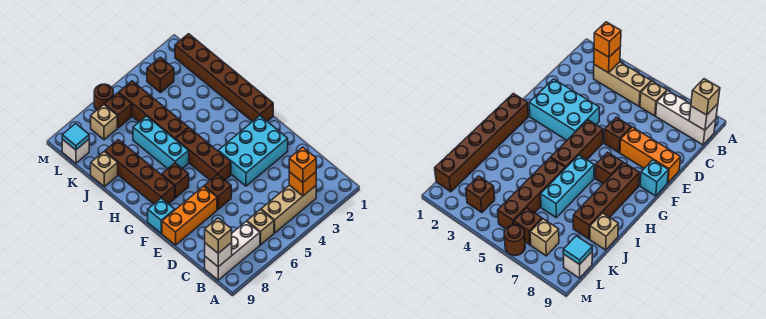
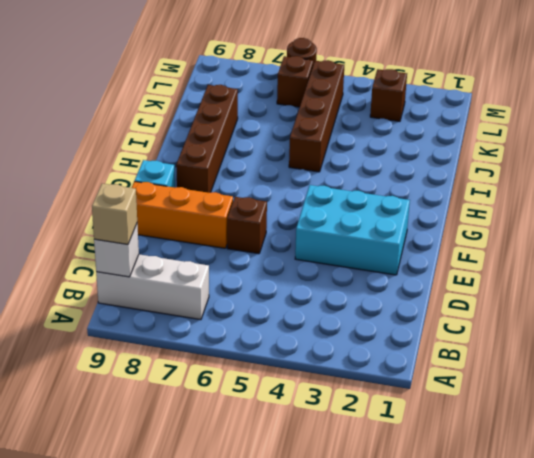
none -> tan 1x3 brick [261,185,316,233]
none -> tan 1x1 brick [247,210,274,245]
none -> brown 1x3 brick [176,128,231,180]

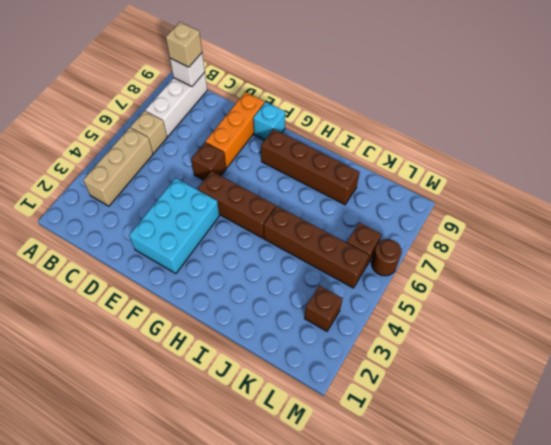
none -> brown 1x6 brick [175,34,273,122]
none -> brown 1x1 brick [162,163,189,198]
none -> cyan 1x3 brick [133,116,189,169]

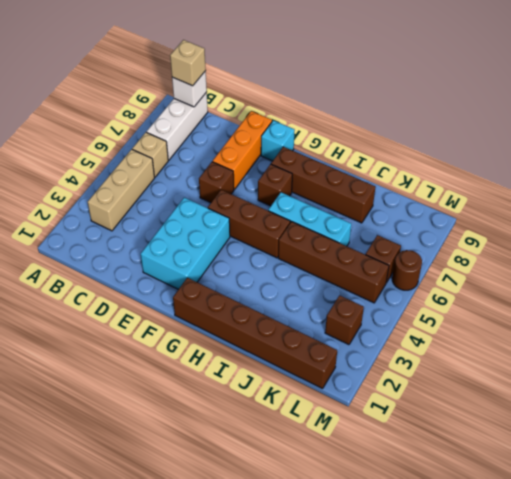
none -> tan 1x1 brick [91,152,118,187]
none -> tan 1x1 brick [91,105,117,140]
none -> white 1x1 brick [62,139,89,163]

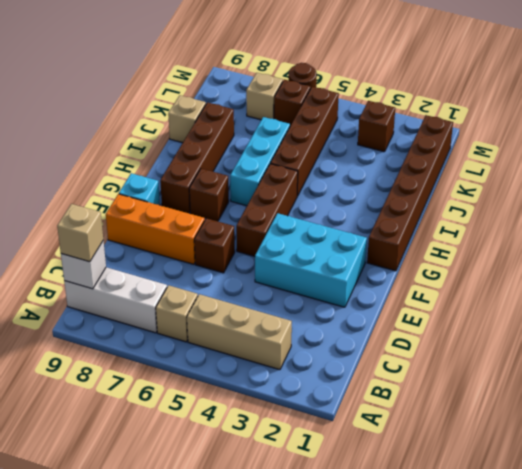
none -> white 1x1 brick [62,139,89,163]
none -> orange 1x1 brick [289,172,316,196]
none -> cyan 1x1 tile [62,124,89,150]

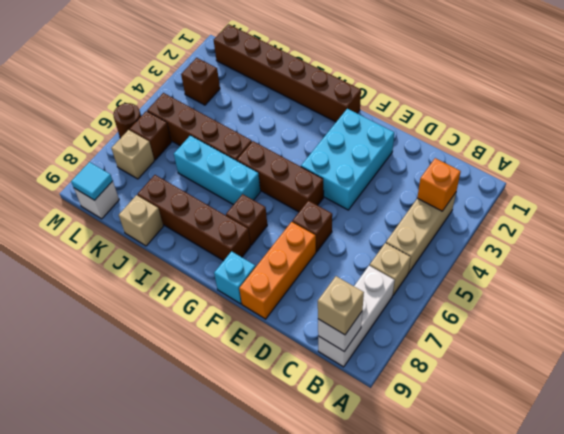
none -> orange 1x1 brick [289,147,316,182]

